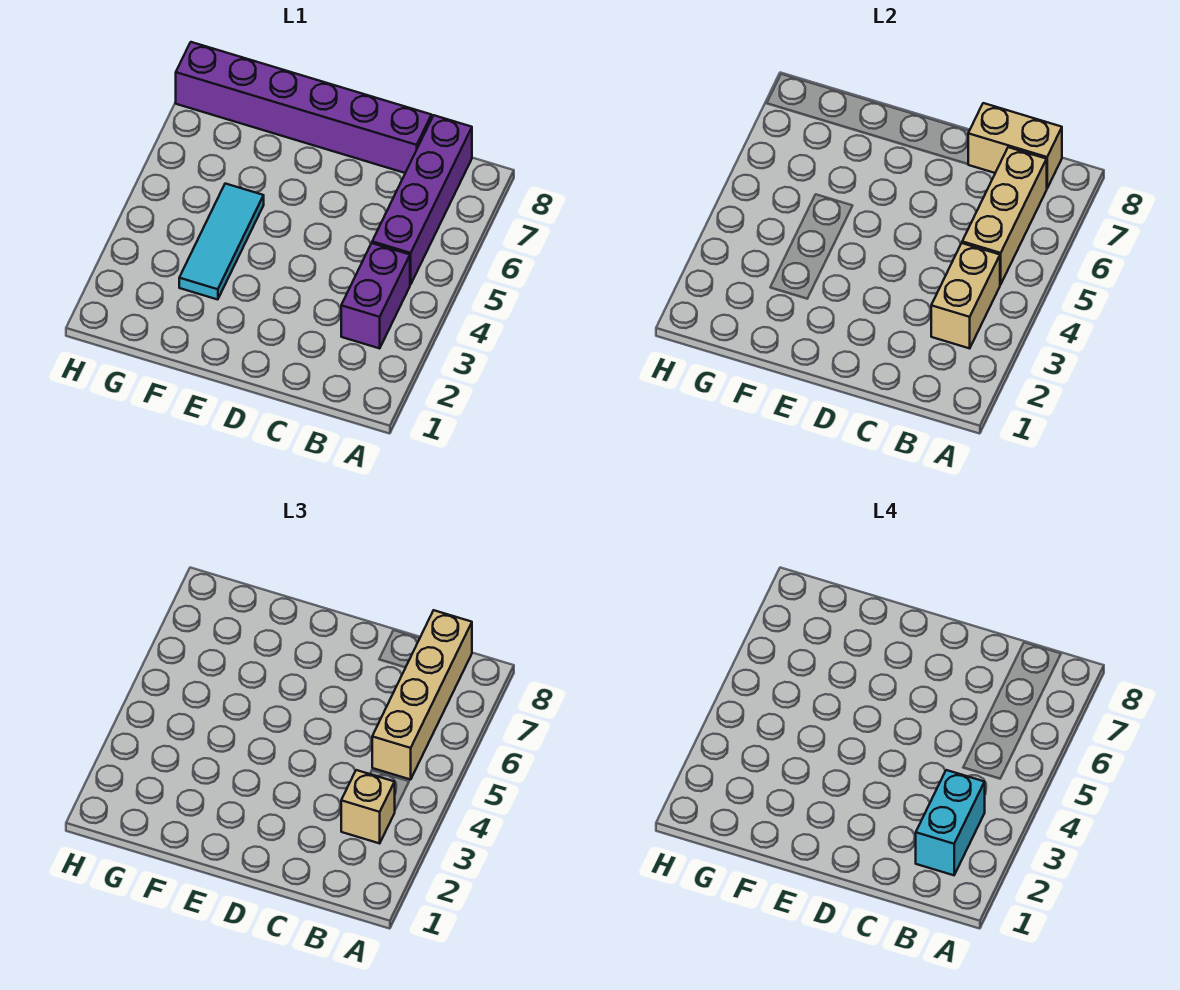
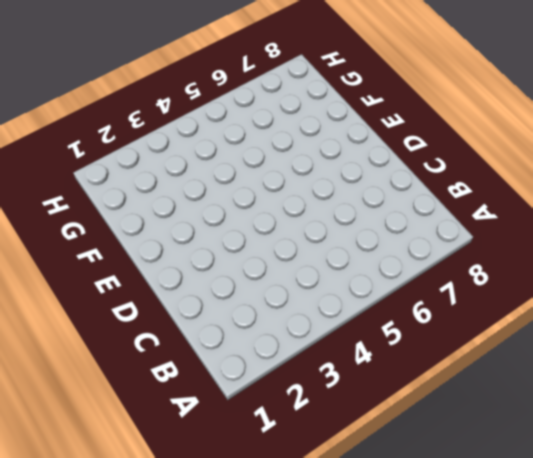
none -> purple 1x2 brick [341,243,410,348]
none -> purple 1x4 brick [372,115,472,285]

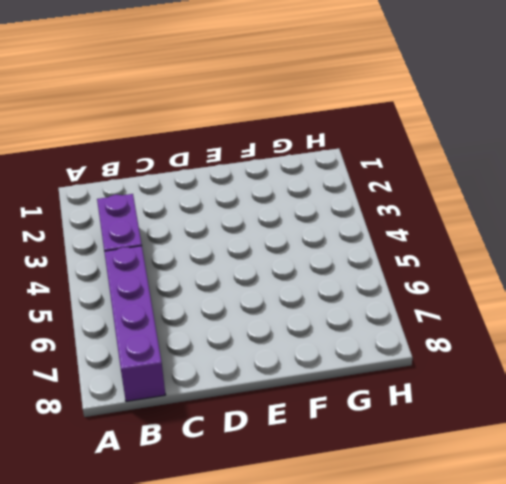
none -> purple 1x6 brick [176,42,432,173]
none -> cyan 1x3 tile [179,184,264,300]

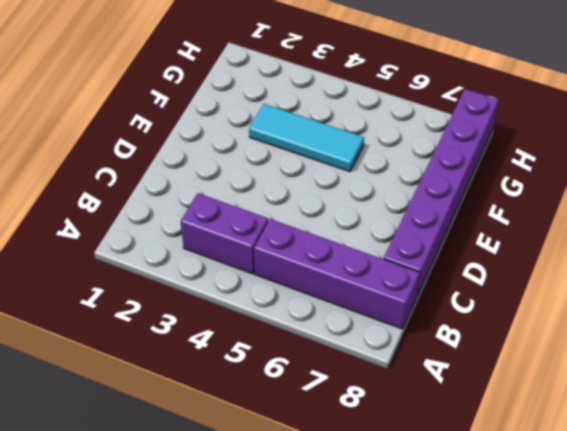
none -> tan 1x2 brick [931,243,1000,348]
none -> tan 1x3 brick [962,147,1047,285]

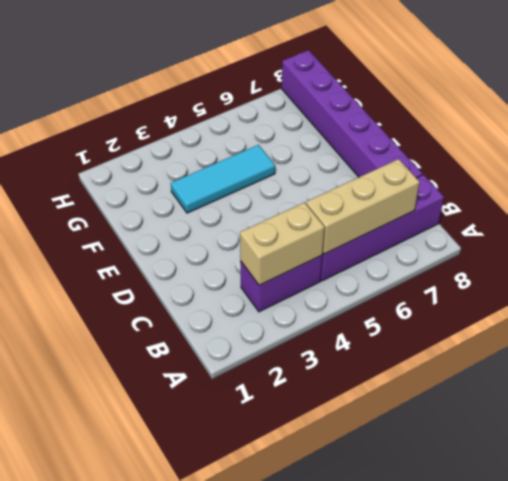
none -> tan 1x2 brick [968,103,1062,188]
none -> tan 1x1 brick [341,770,395,843]

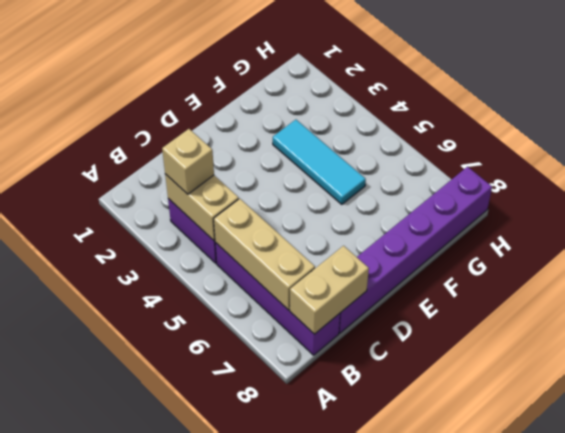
none -> tan 1x4 brick [372,610,472,780]
none -> cyan 1x2 brick [916,770,985,875]

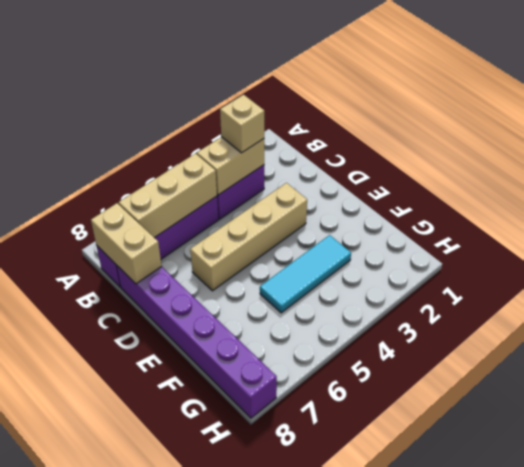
tan 1x4 brick [190,183,307,291] -> tan 1x4 brick moved to [372,610,472,780]
none -> cyan 1x2 brick [916,770,985,875]

